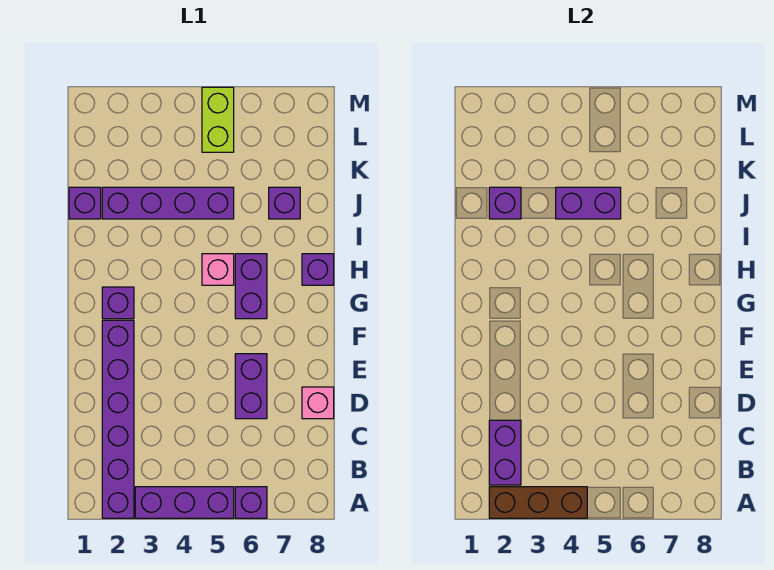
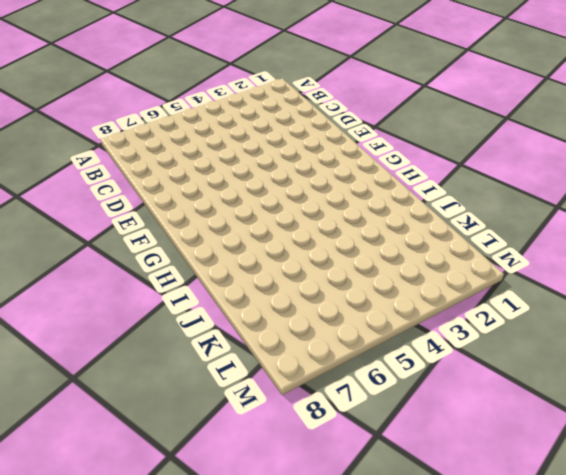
none -> purple 1x6 brick [102,320,134,518]
none -> purple 1x3 brick [135,487,234,518]
none -> purple 1x1 brick [235,487,267,518]

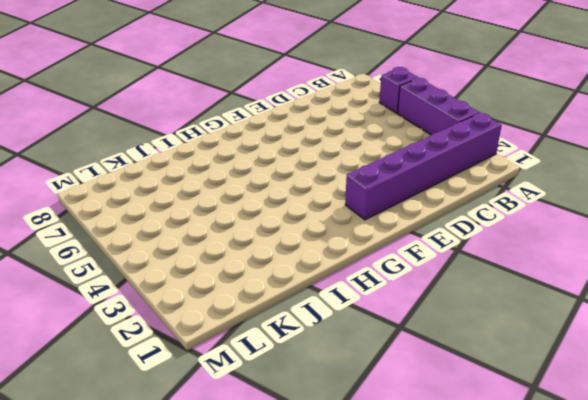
none -> purple 1x2 brick [235,354,267,419]
none -> pink 1x1 brick [302,387,334,419]
none -> purple 1x1 brick [102,287,134,319]

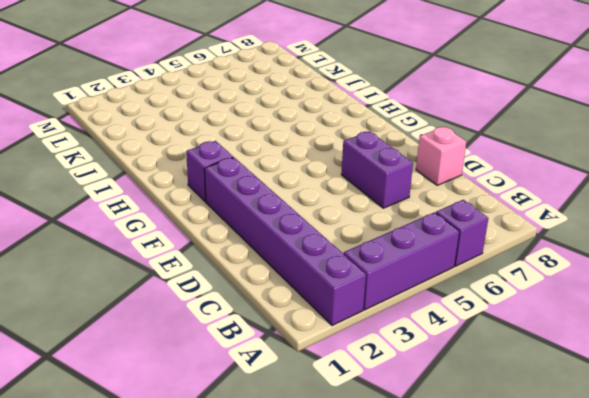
none -> purple 1x2 brick [235,254,267,319]
none -> pink 1x1 brick [202,254,234,285]
none -> purple 1x1 brick [302,254,334,285]

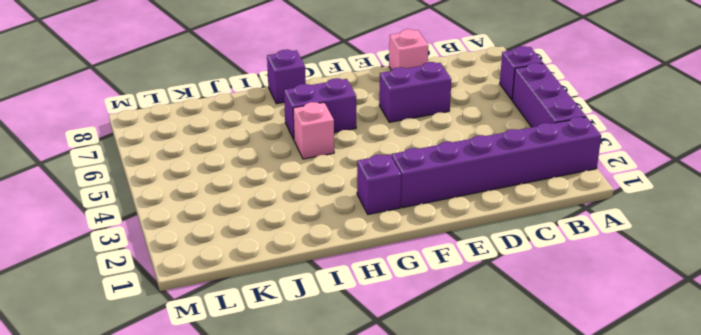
none -> purple 1x1 brick [69,187,101,219]
none -> purple 1x4 brick [102,187,234,219]
none -> purple 1x1 brick [269,187,300,219]

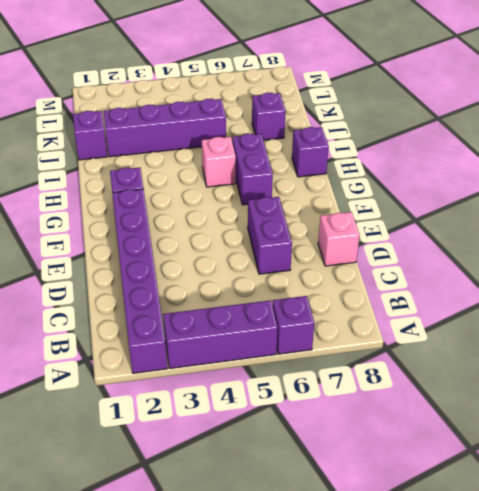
none -> lime 1x2 brick [202,87,234,152]
none -> brown 1x3 brick [489,487,587,518]
none -> purple 1x2 brick [489,420,521,485]

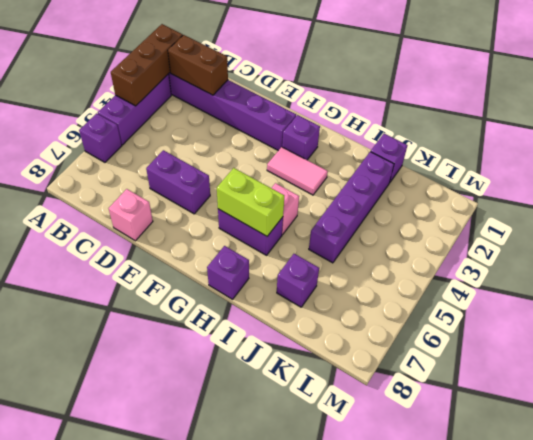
brown 1x2 brick [168,35,228,95] -> purple 1x2 brick [489,420,521,485]
pink 1x2 tile [267,147,328,195] -> none
lime 1x2 brick [217,168,284,236] -> lime 1x2 brick moved to [202,87,234,152]
none -> purple 1x1 brick [489,187,521,219]
none -> purple 1x2 brick [556,187,621,219]

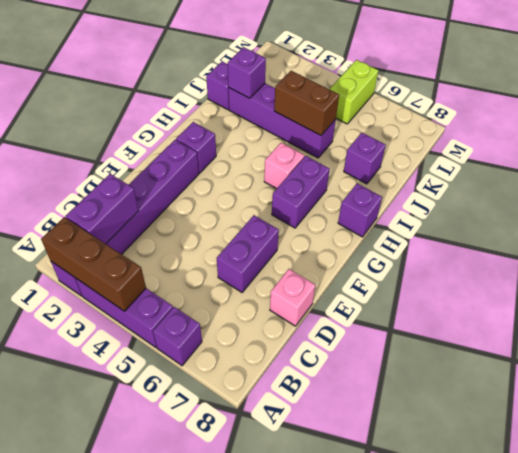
brown 1x2 brick [274,71,339,135] -> purple 1x2 brick [556,187,621,219]

